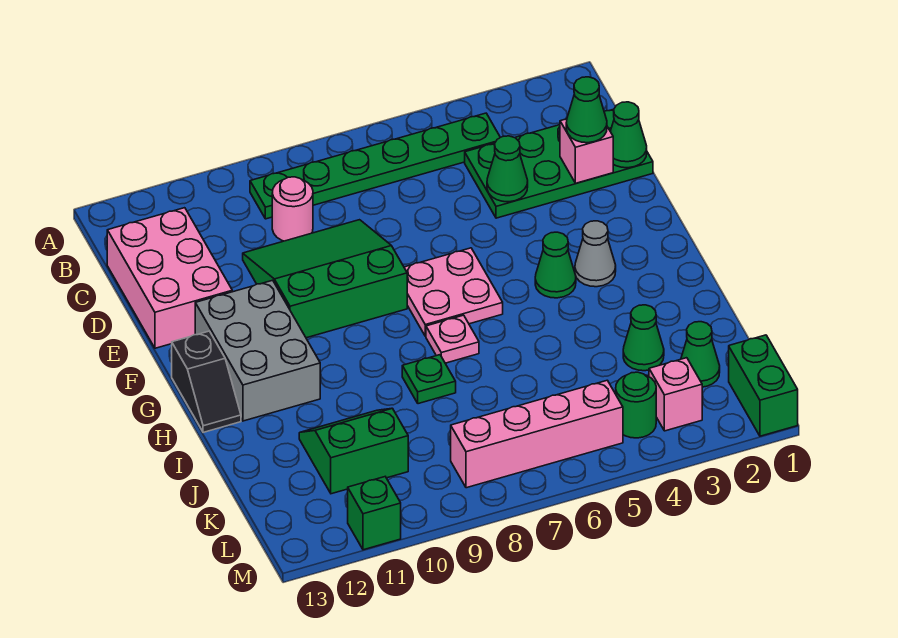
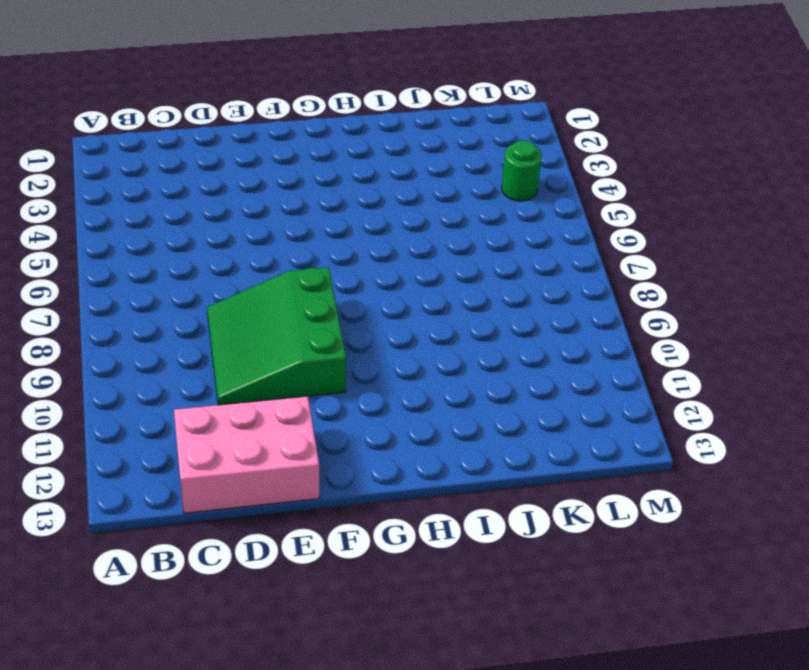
none -> green 1x6 plate [250,113,500,219]
none -> green 2x4 plate [465,109,653,218]
none -> pink 1x1 round brick [272,177,313,241]

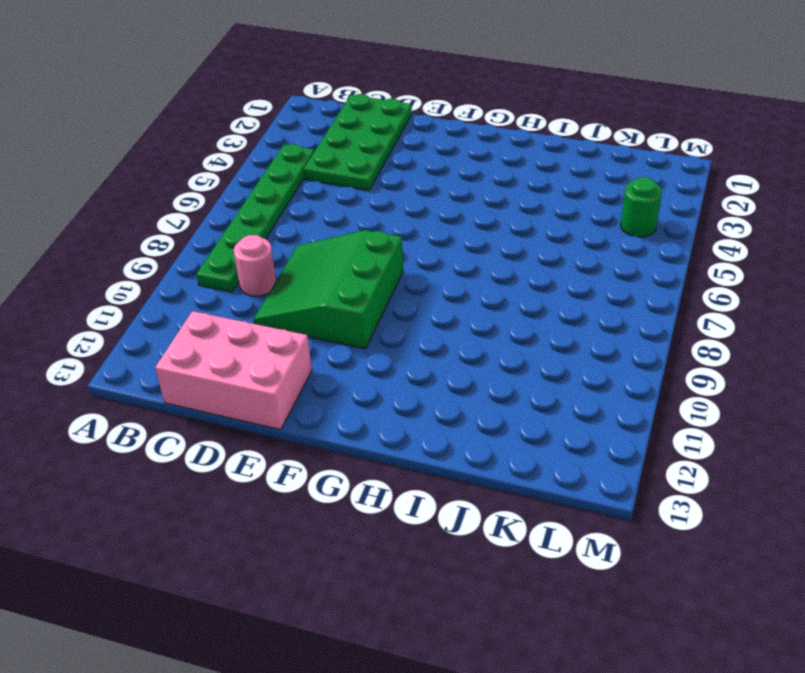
none -> pink 2x2 plate [404,248,503,336]
none -> grey 2x3 brick [195,280,320,421]
none -> grey 1x1 cone [575,221,616,287]

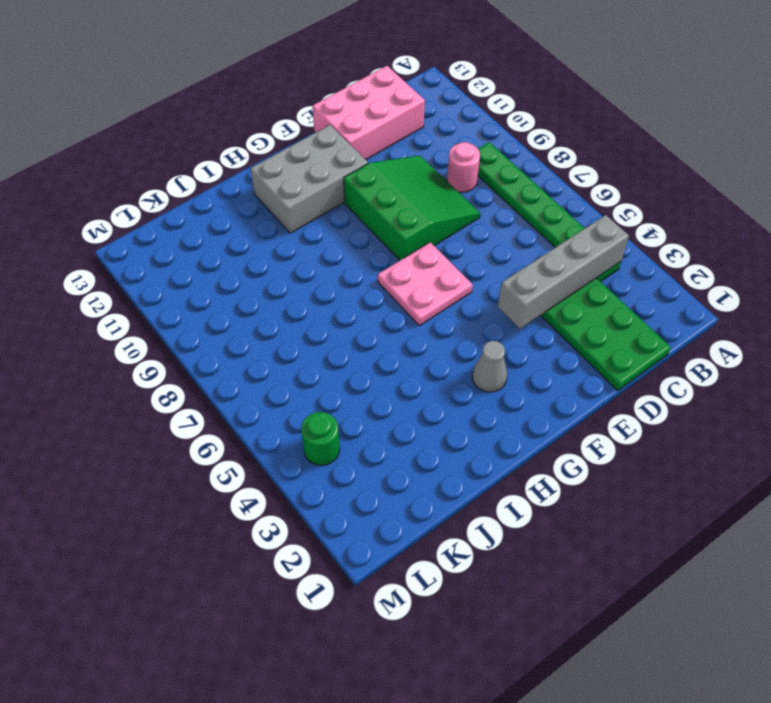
grey 1x4 brick [498,215,629,329] -> green 1x1 cone [487,136,528,202]
none -> green 1x1 cone [535,232,576,298]
none -> black 1x2 slope [172,331,241,432]
none -> pink 1x1 plate [426,315,479,363]

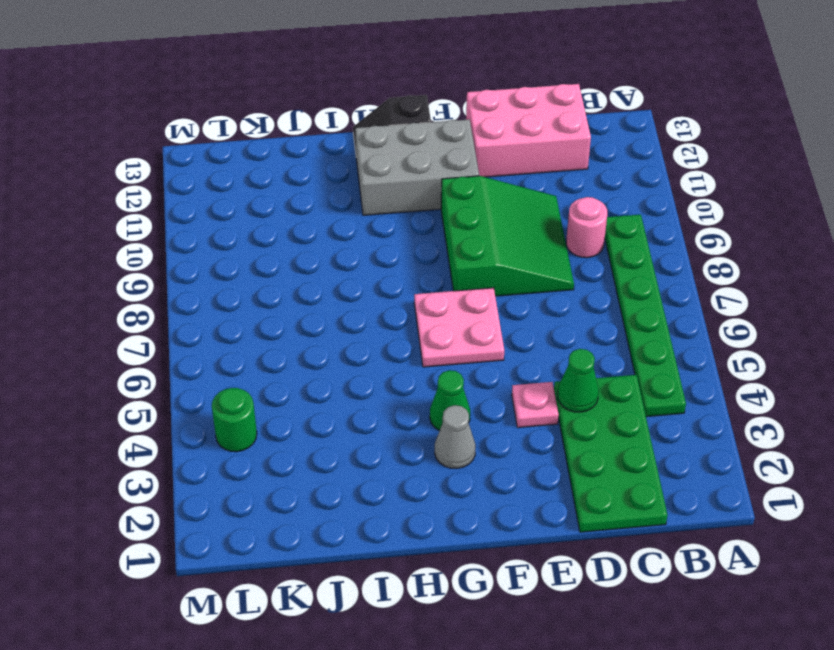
pink 1x1 plate [512,382,559,428] -> pink 1x1 plate moved to [426,315,479,363]
none -> green 1x1 plate [402,355,456,404]
none -> green 1x1 cone [623,305,664,371]
none -> green 2x2 slope [299,408,408,494]

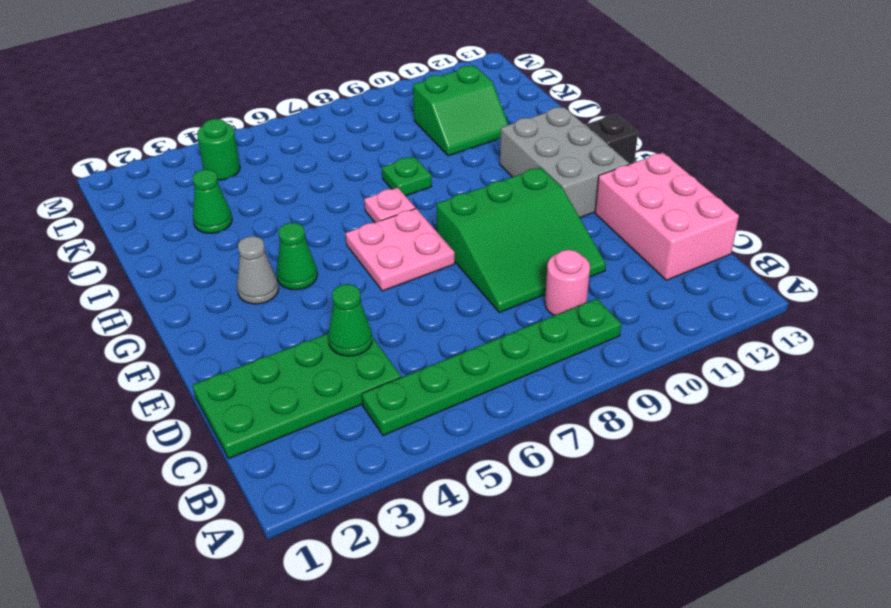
none -> green 1x1 cone [681,322,720,387]
none -> green 1x2 brick [729,335,798,436]
none -> pink 1x1 brick [649,358,702,431]

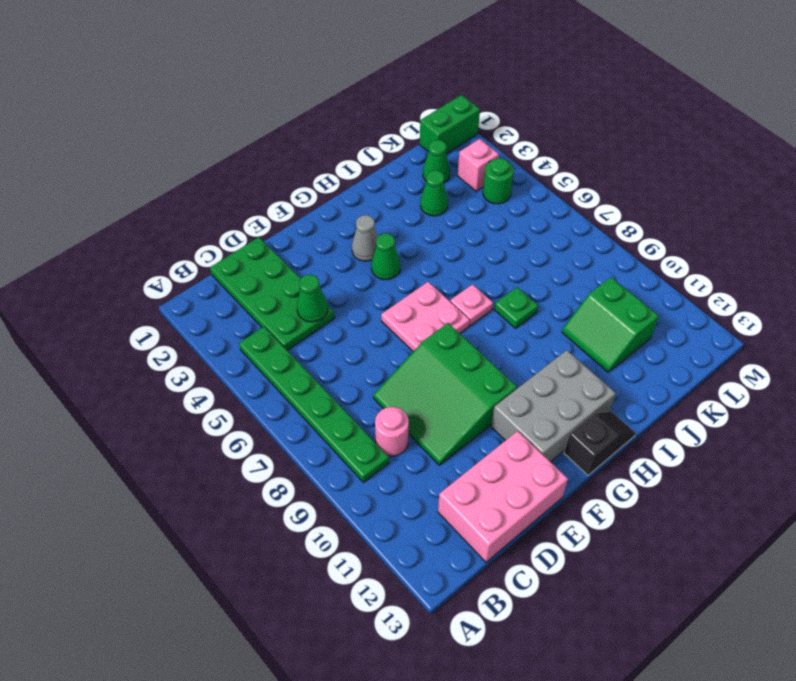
none -> pink 1x4 brick [451,380,623,488]
none -> green 1x1 brick [348,477,401,550]
none -> green 1x1 cone [610,102,647,168]

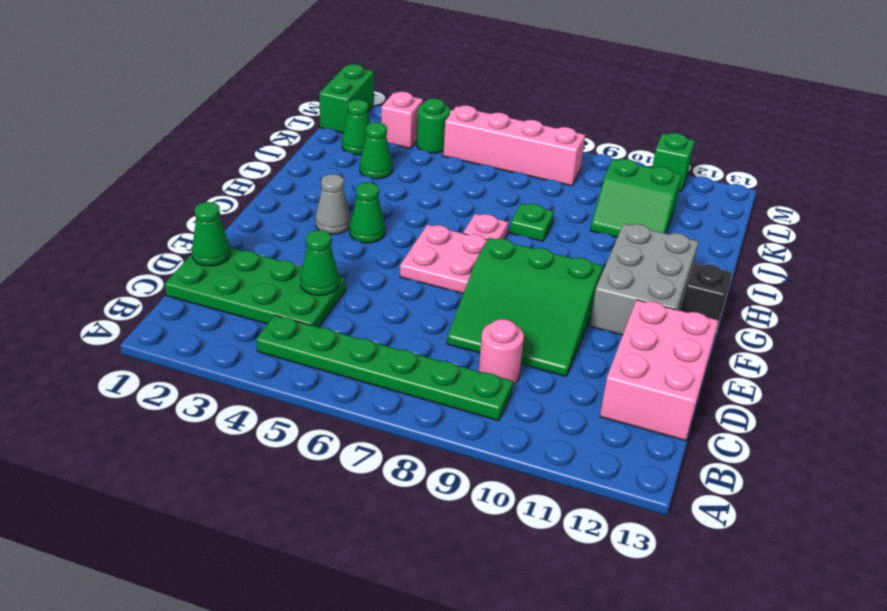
none -> pink 1x1 brick [560,119,613,183]
none -> green 1x1 cone [566,77,607,143]

